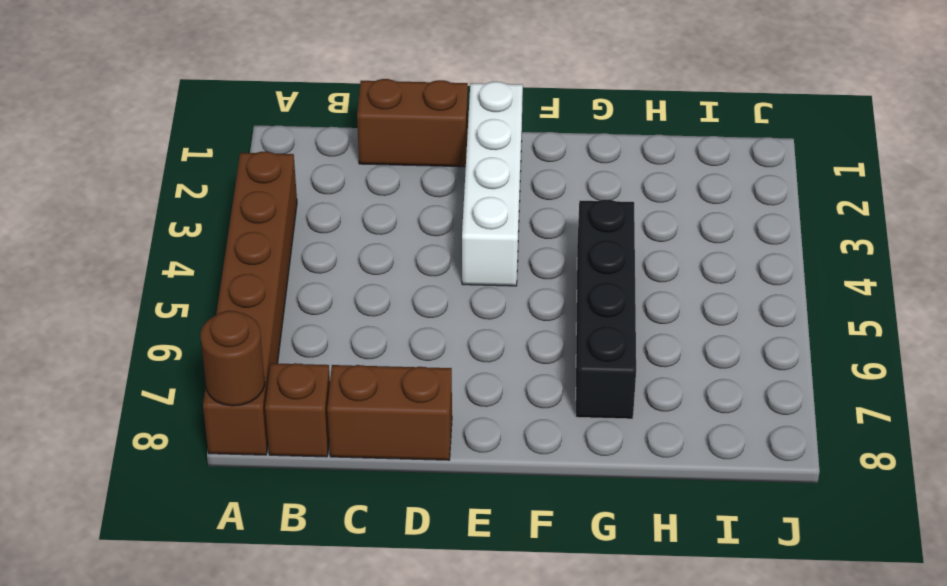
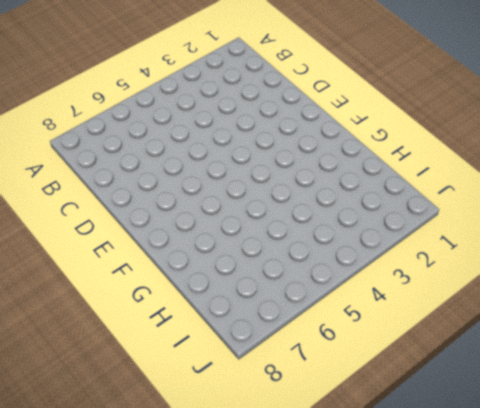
none -> brown 1x6 brick [203,152,297,455]
none -> brown 1x1 brick [265,363,330,457]

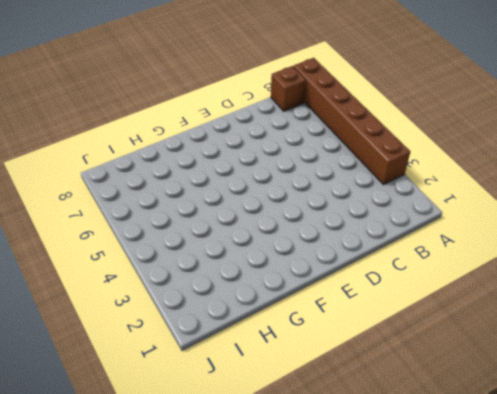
none -> brown 1x2 brick [357,79,468,167]
none -> brown 1x2 brick [327,365,452,460]

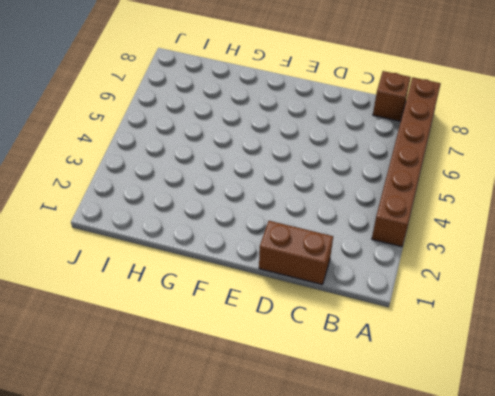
none -> brown 1x2 brick [327,365,452,460]
none -> white 1x4 brick [462,82,523,286]

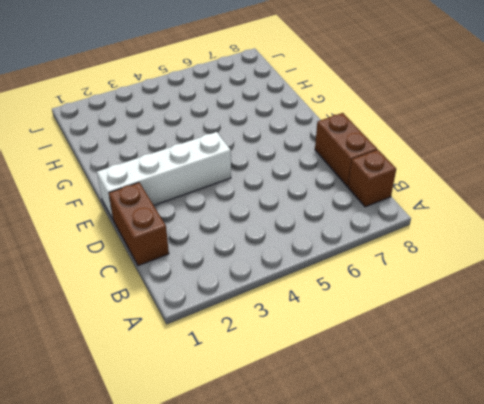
none -> brown 1x6 brick [203,152,297,455]
none -> black 1x4 brick [576,200,636,419]

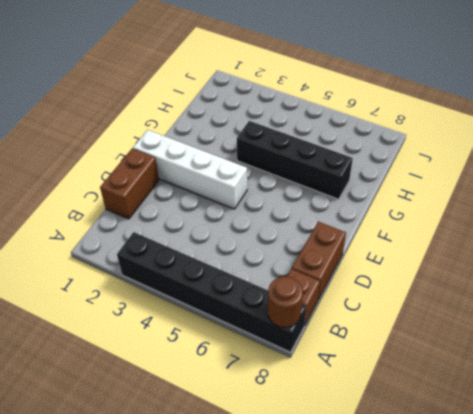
black 1x6 brick [117,232,306,352] -> brown 1x6 brick [203,152,297,455]

